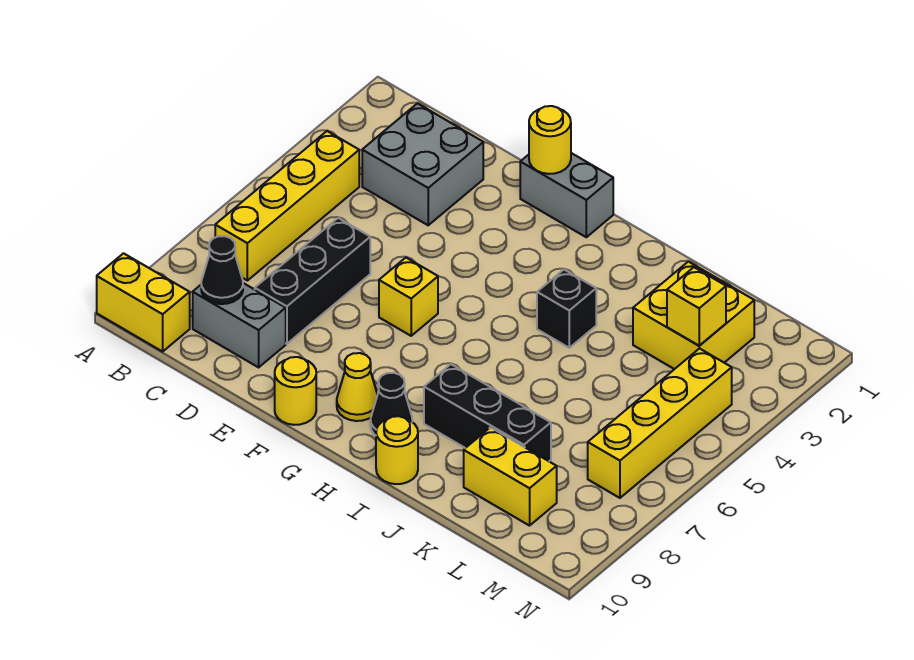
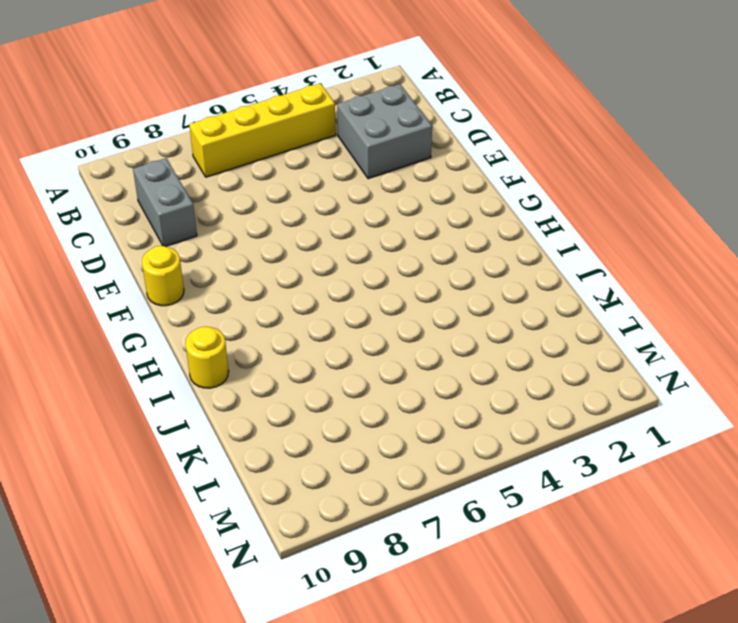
none -> yellow 1x2 brick [97,253,190,352]
none -> black 1x3 brick [255,218,370,344]
none -> grey 1x2 brick [520,153,613,237]

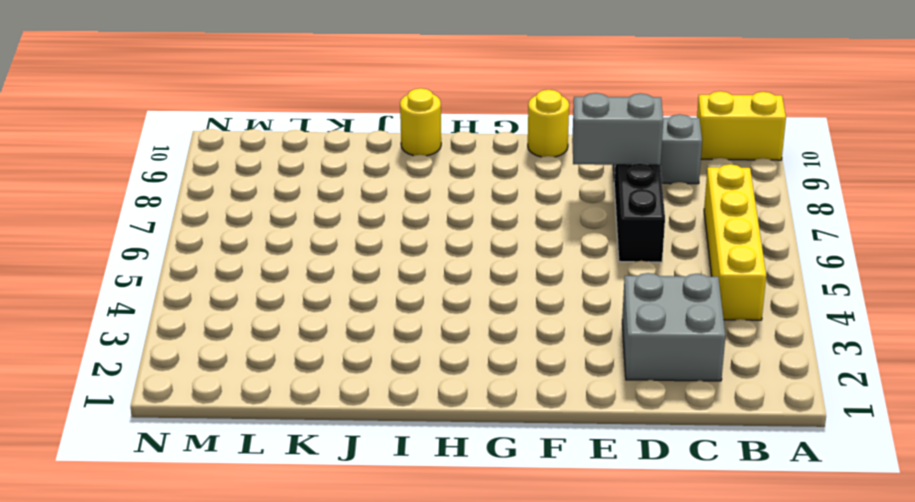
grey 1x2 brick [572,93,663,165] -> grey 1x2 brick moved to [520,153,613,237]
none -> yellow 1x1 brick [379,258,438,336]
none -> yellow 1x1 cone [337,353,378,421]
none -> black 1x1 cone [371,373,412,435]

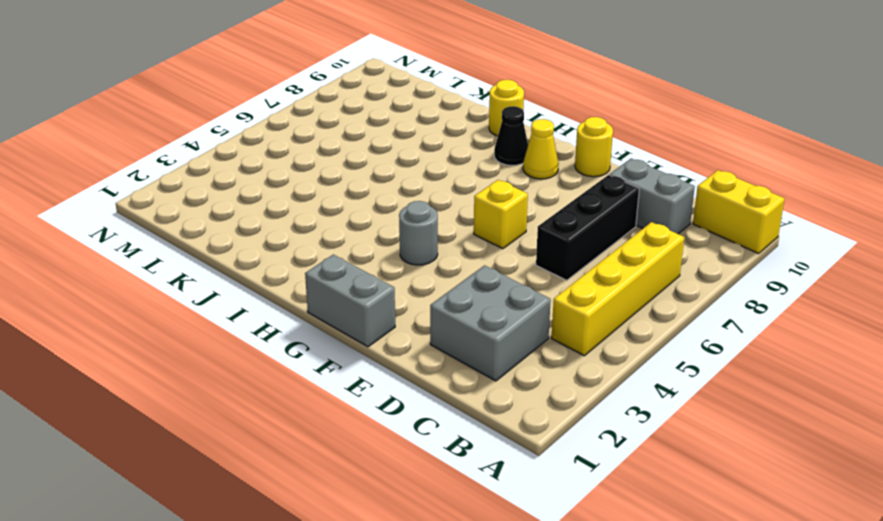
grey 1x1 round brick [399,201,438,265] -> none
none -> black 1x1 brick [537,270,596,348]
none -> black 1x3 brick [424,364,551,461]
none -> yellow 2x2 brick [633,262,754,369]

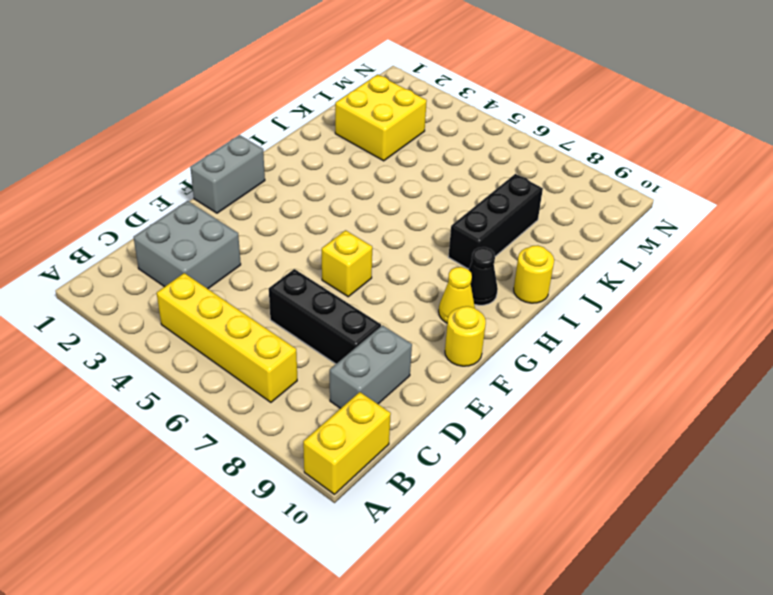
none -> black 1x1 brick [537,270,596,348]
none -> yellow 1x2 brick [464,427,557,526]
none -> yellow 1x4 brick [588,348,732,498]

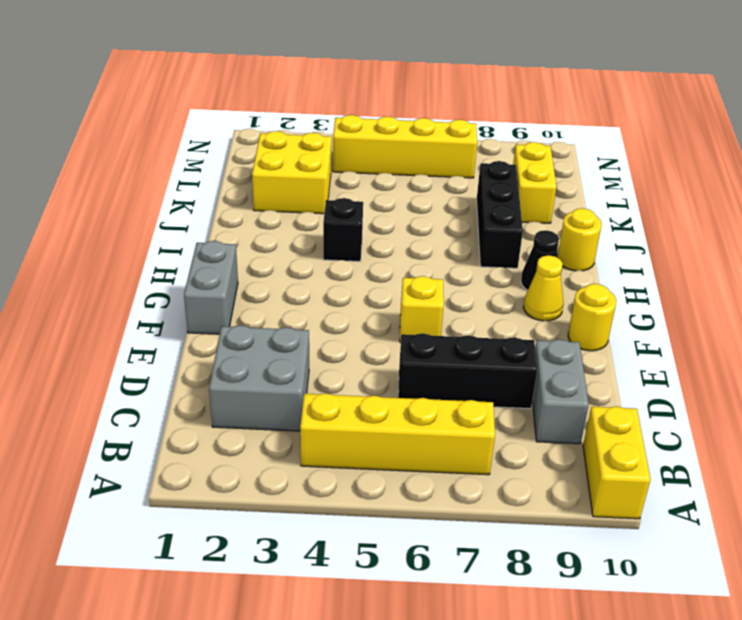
none -> black 1x1 cone [201,236,243,304]
none -> yellow 1x1 round brick [529,106,571,174]
none -> yellow 1x1 brick [667,267,726,346]

